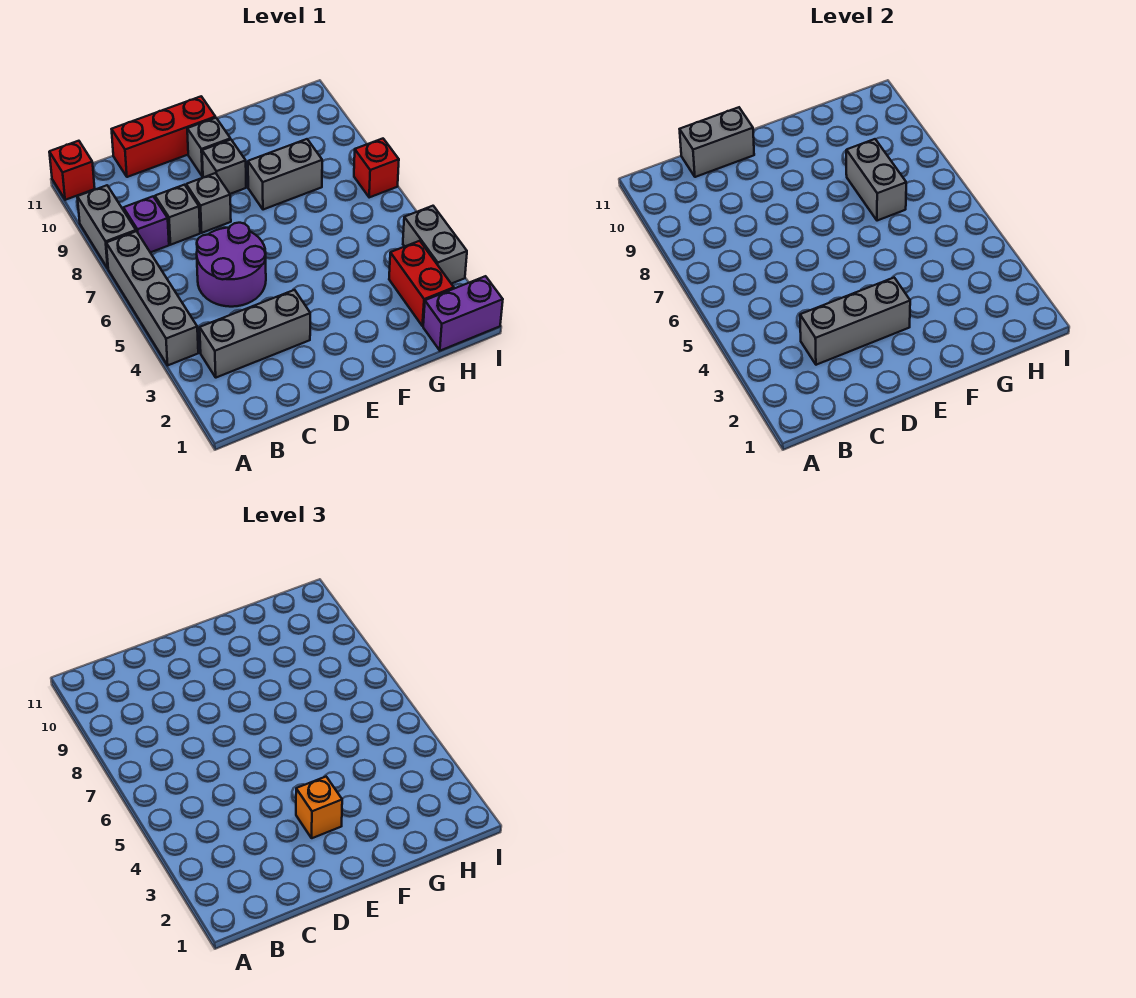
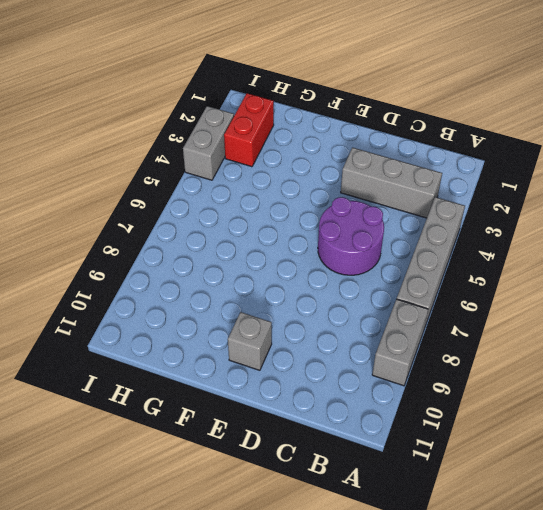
none -> red 1x1 brick [49,141,95,200]
none -> purple 1x1 brick [123,197,169,253]
none -> grey 1x1 brick [155,185,200,245]

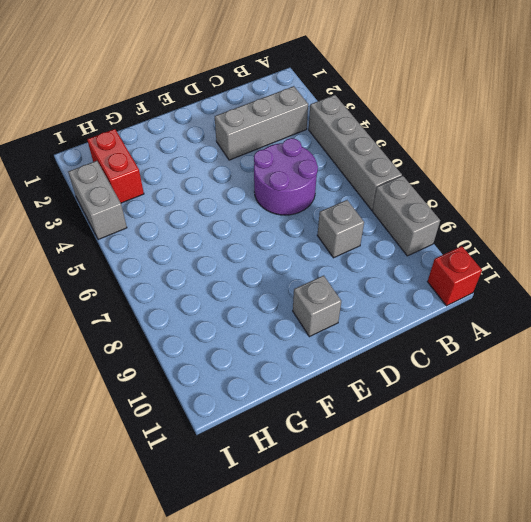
none -> purple 1x1 brick [123,197,169,253]
none -> red 1x3 brick [112,96,216,177]
none -> grey 1x1 brick [186,173,231,233]

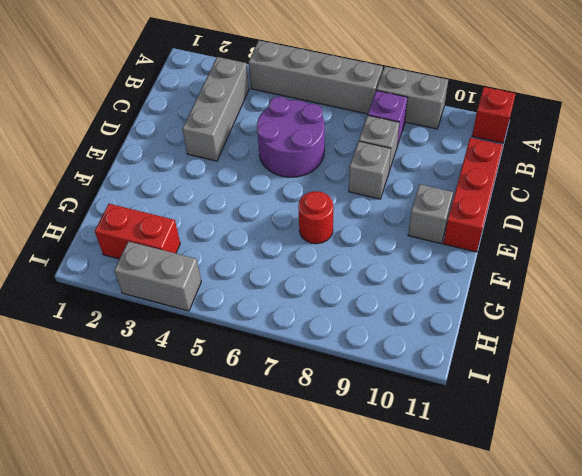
red 1x1 round brick [298,191,333,244] -> none
none -> grey 1x1 brick [202,140,246,194]
none -> grey 1x2 brick [248,139,322,210]
none -> purple 1x2 brick [423,276,503,351]

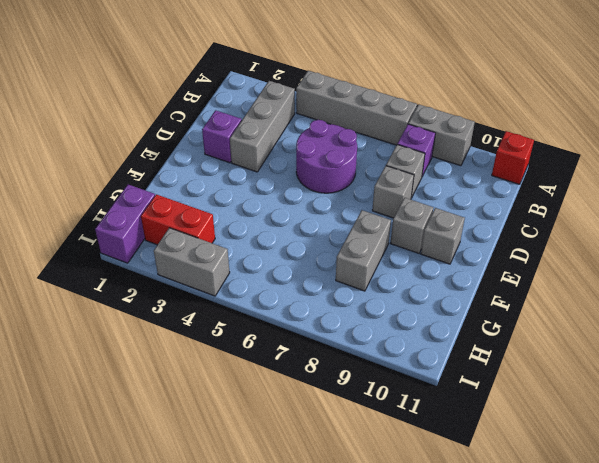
purple 1x1 brick [202,110,242,163] -> none
none -> red 1x3 brick [112,96,216,177]
none -> red 1x1 brick [354,139,399,197]
none -> grey 1x3 brick [800,278,910,365]

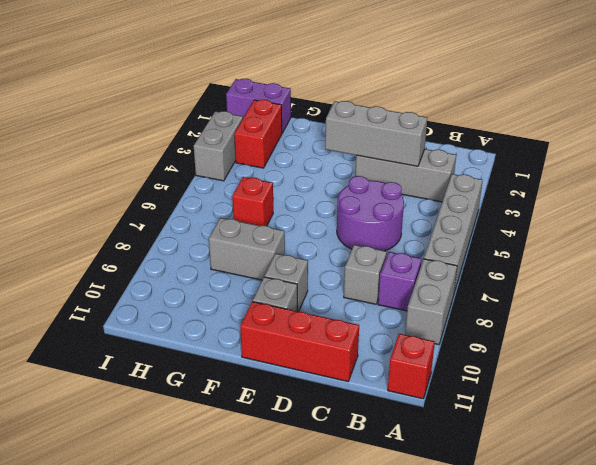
red 1x1 brick [232,177,273,226] -> red 1x1 brick moved to [354,139,399,197]
none -> grey 1x1 brick [186,173,231,233]
none -> grey 1x2 brick [680,107,754,177]
none -> grey 1x2 brick [846,139,906,221]

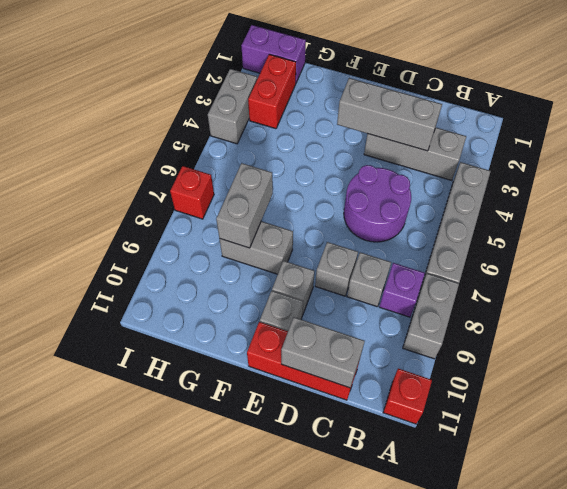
none -> orange 1x1 brick [296,777,342,838]

